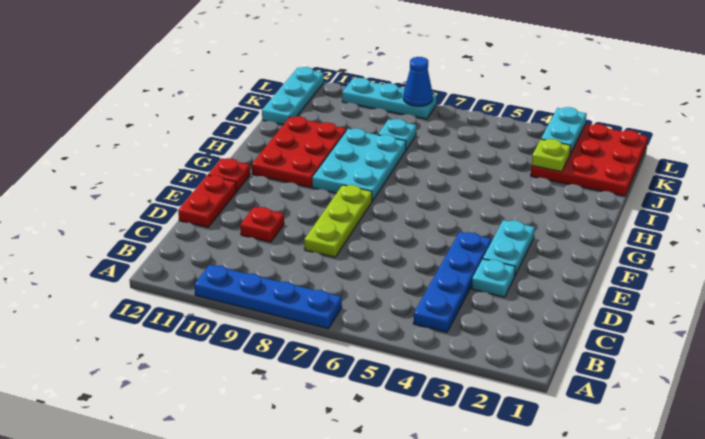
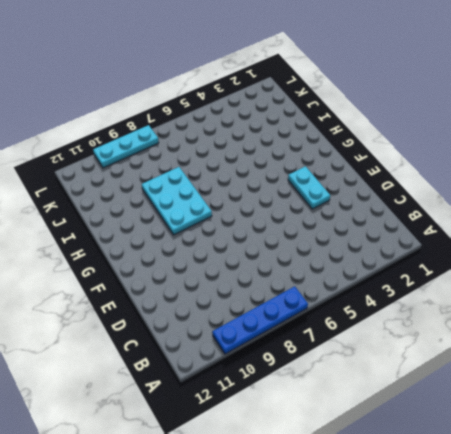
none -> blue 1x4 plate [413,232,491,332]
none -> cyan 1x1 plate [472,259,515,297]
none -> lime 1x3 plate [304,185,372,257]

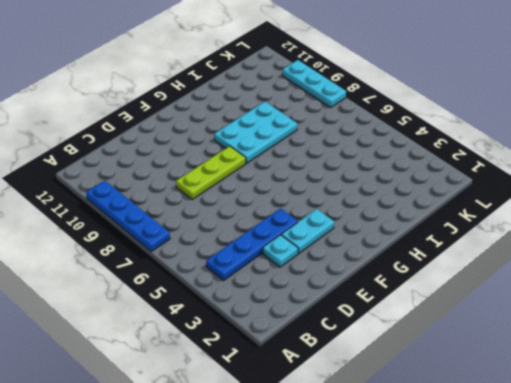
none -> red 1x1 plate [240,207,284,242]
none -> red 1x2 plate [178,175,236,227]
none -> red 1x1 plate [208,158,250,191]

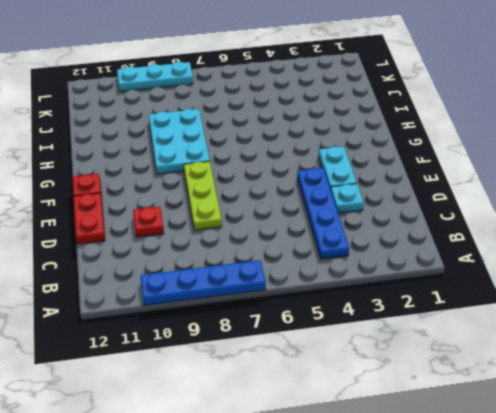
none -> red 2x3 plate [252,116,346,187]
none -> red 3x3 plate [531,124,647,196]
none -> cyan 1x1 plate [378,119,416,150]

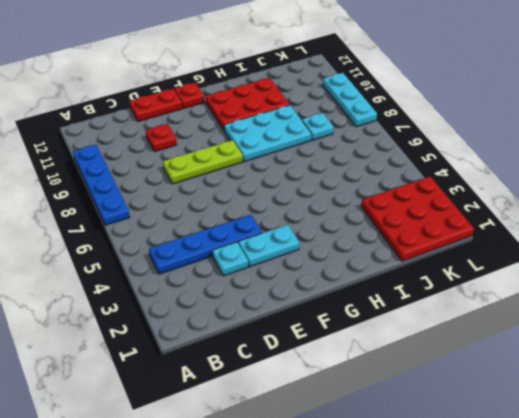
none -> cyan 1x3 plate [262,67,324,125]
none -> lime 1x1 plate [532,139,571,172]
none -> cyan 1x2 plate [541,107,587,154]

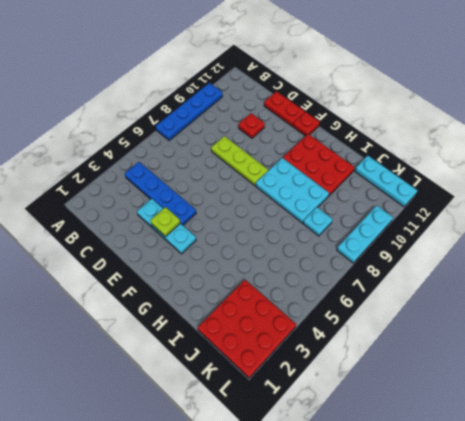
lime 1x1 plate [150,207,180,237] -> lime 1x1 plate moved to [532,139,571,172]
none -> cyan 1x2 plate [541,107,587,154]
none -> blue 1x1 cone [403,57,433,106]

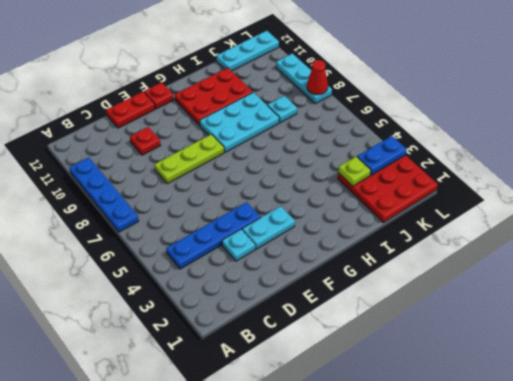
blue 1x2 plate [357,136,407,175] -> cyan 1x2 plate [541,107,587,154]
red 1x1 cone [307,60,328,95] -> blue 1x1 cone [403,57,433,106]

